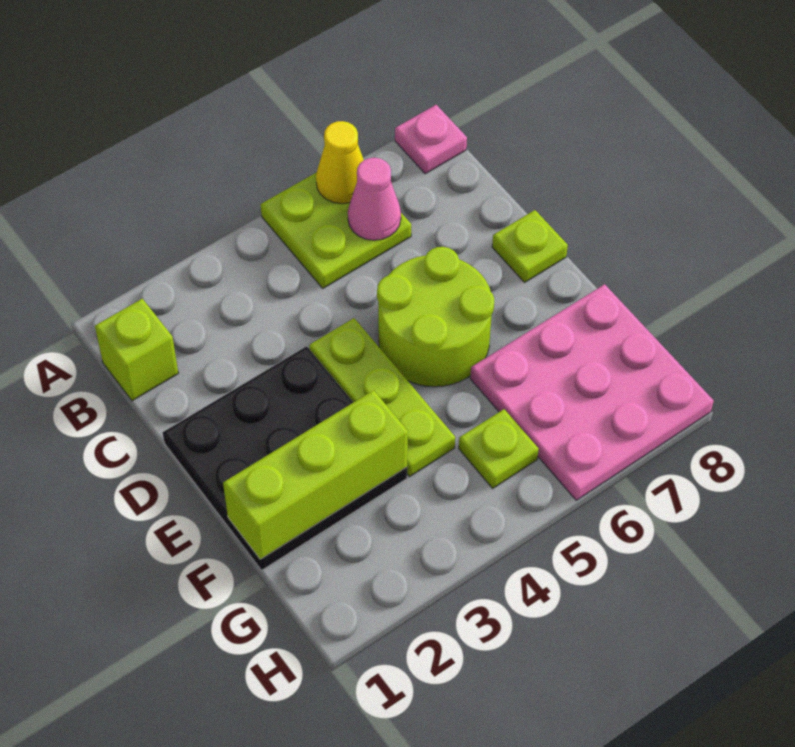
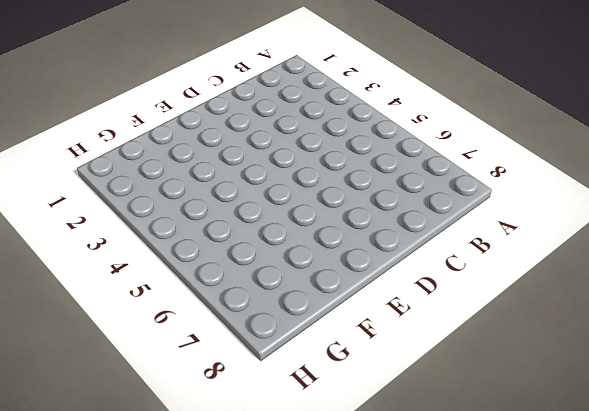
none -> lime 2x2 plate [261,172,411,288]
none -> pink 1x1 plate [395,105,467,174]
none -> lime 1x1 brick [95,299,178,401]

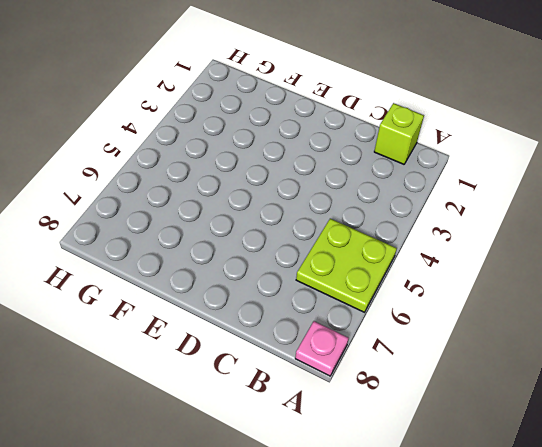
none -> black 3x3 plate [163,346,407,570]
none -> lime 1x3 plate [309,318,455,477]
none -> lime 2x2 round brick [377,247,494,387]

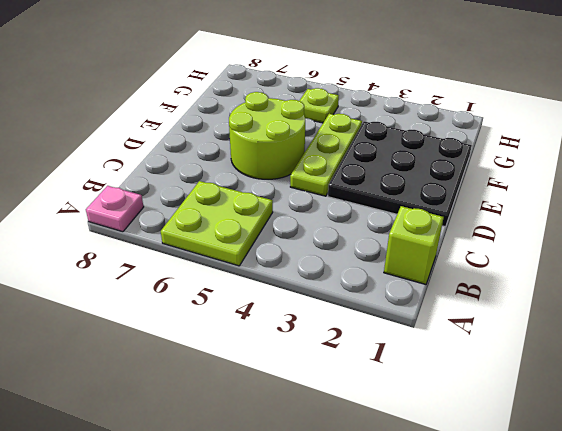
none -> lime 1x1 plate [492,210,568,282]
none -> pink 3x3 plate [470,284,714,500]
none -> yellow 1x1 cone [316,121,364,204]

